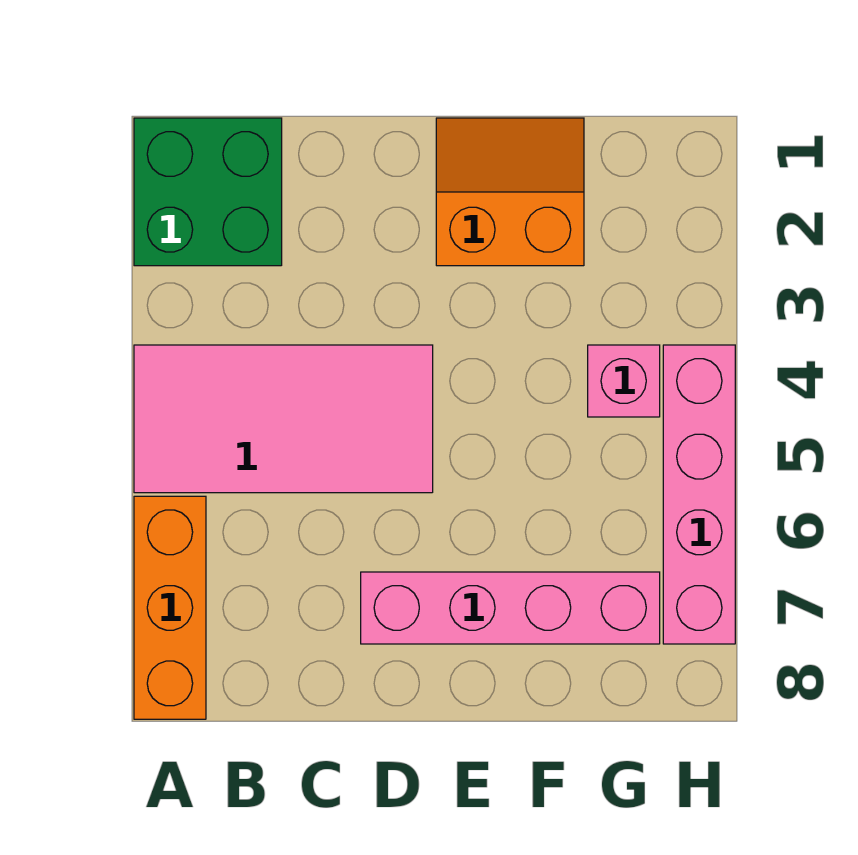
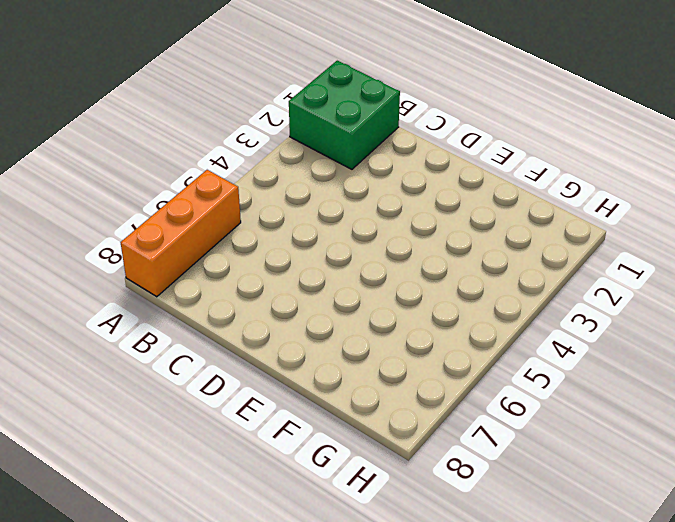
none -> pink 2x4 tile [134,345,433,493]
none -> pink 1x4 brick [361,572,660,644]

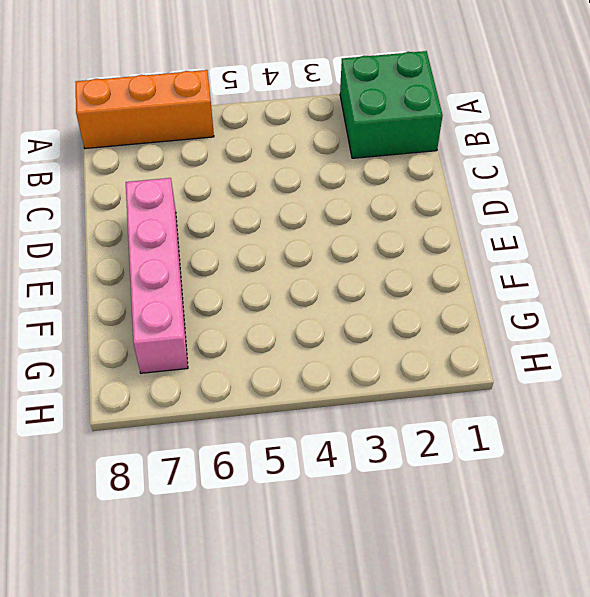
none -> pink 2x4 tile [134,345,433,493]
none -> orange 2x2 slope [436,118,584,266]

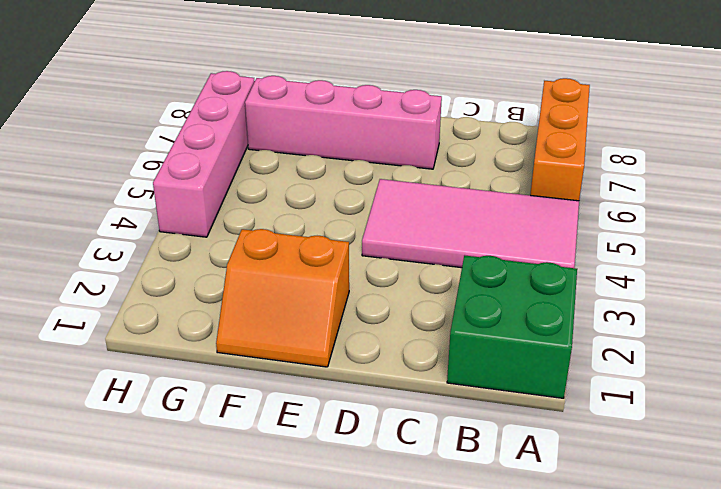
none -> pink 1x1 brick [588,345,660,417]

